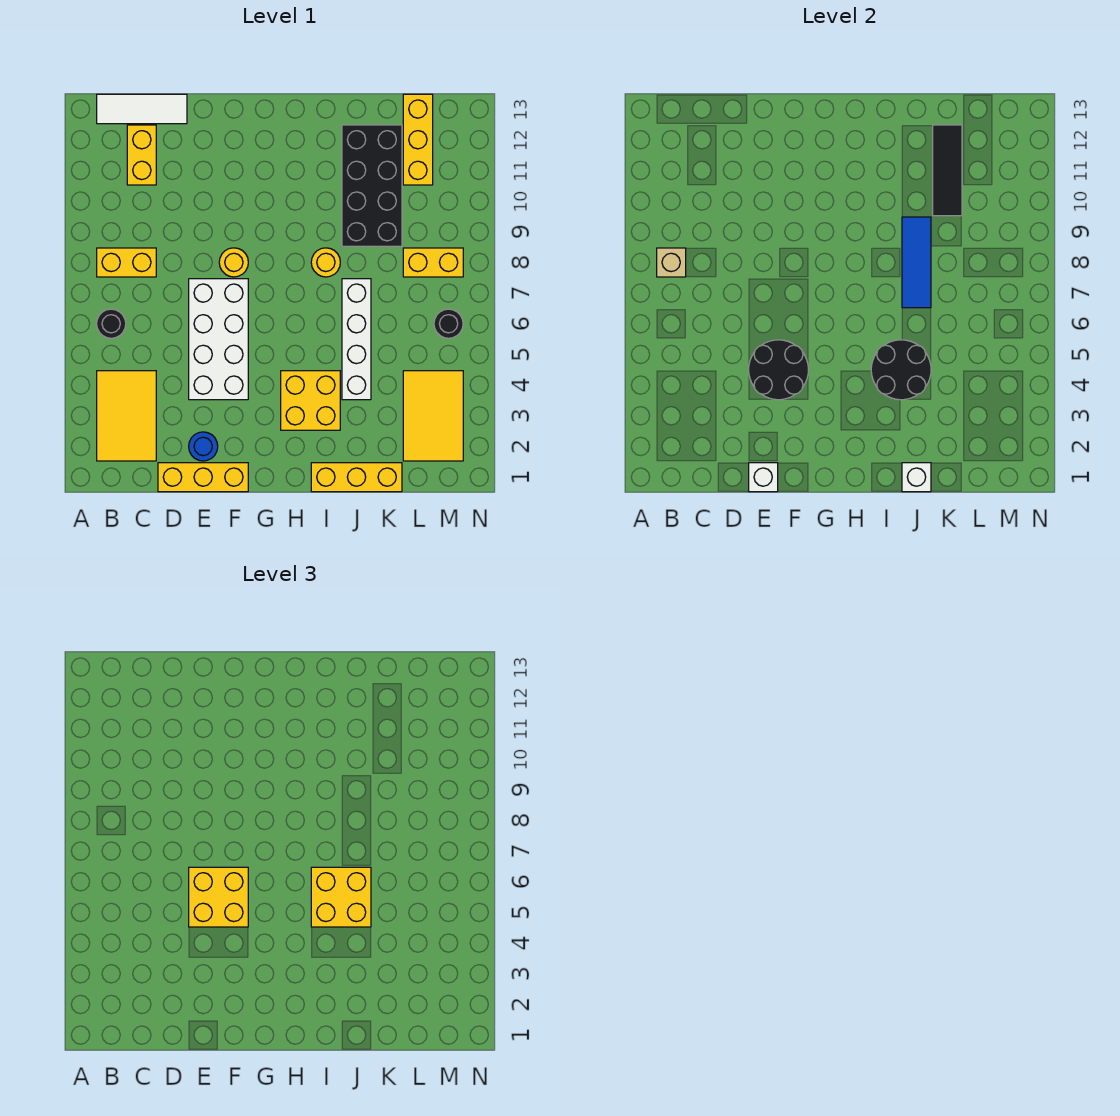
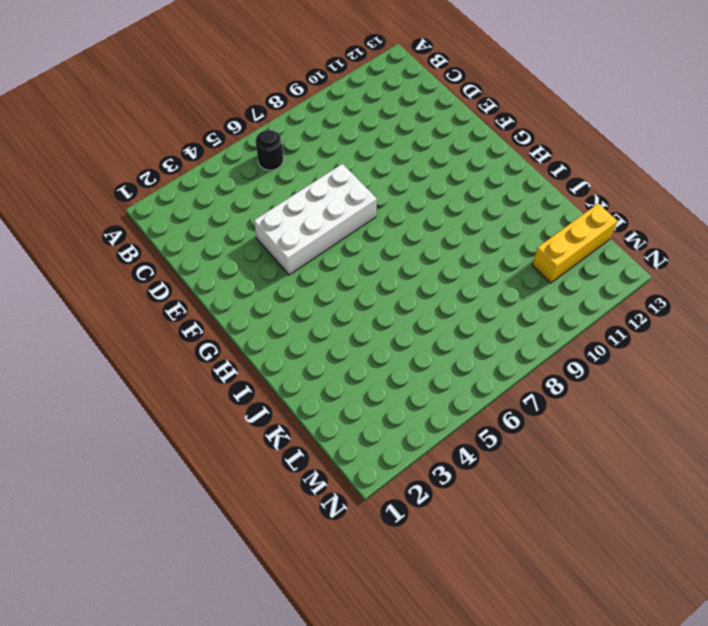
none -> yellow 2x3 tile [97,371,156,461]
none -> yellow 1x2 brick [97,248,156,277]
none -> white 1x3 tile [97,94,187,124]

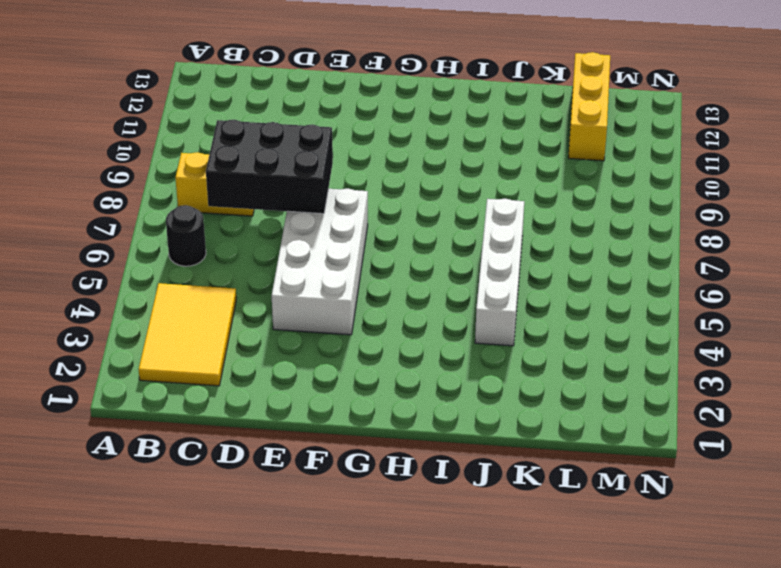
black 2x3 brick [206,120,333,214] -> none
none -> white 1x3 tile [97,94,187,124]
none -> yellow 1x2 brick [127,125,156,185]
none -> yellow 1x3 brick [158,463,248,492]

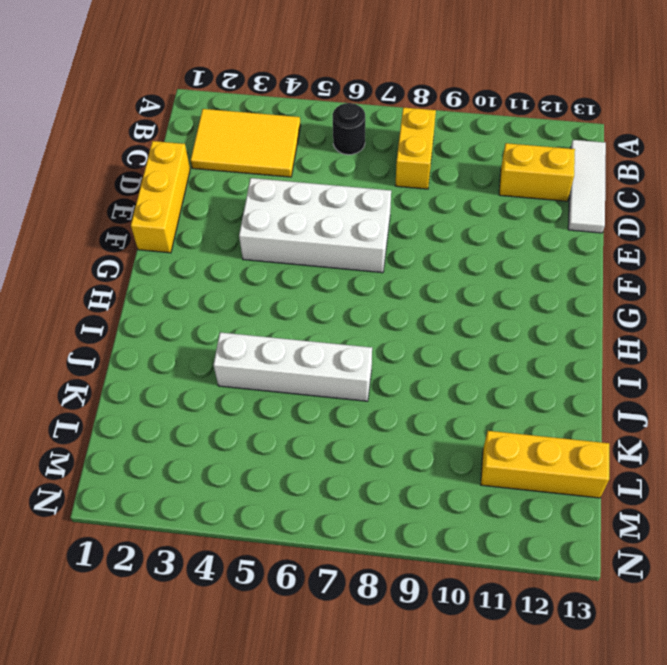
none -> blue 1x1 round brick [189,432,218,461]
none -> yellow 1x1 round brick [219,248,248,277]
none -> yellow 2x2 brick [281,371,340,430]

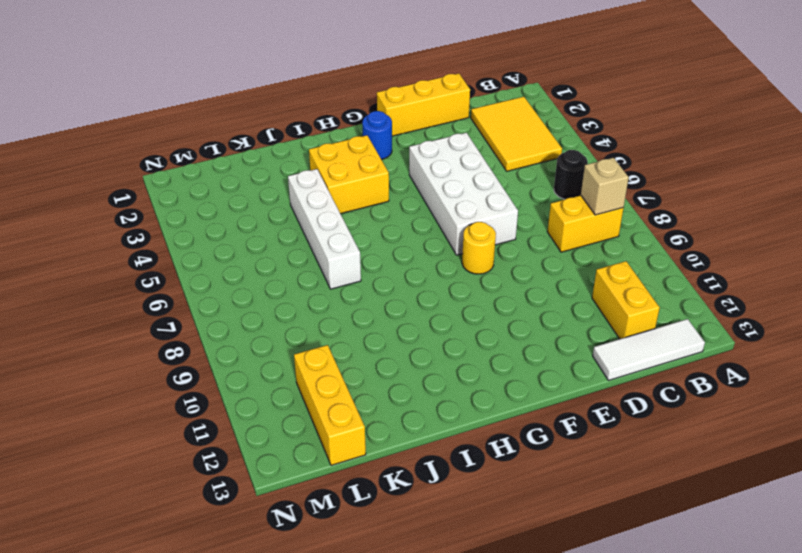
blue 1x1 round brick [362,111,392,159] -> blue 1x1 round brick moved to [189,432,218,461]
none -> yellow 1x3 brick [311,463,402,492]
none -> yellow 1x1 round brick [311,248,340,277]
none -> black 2x4 brick [342,125,402,246]

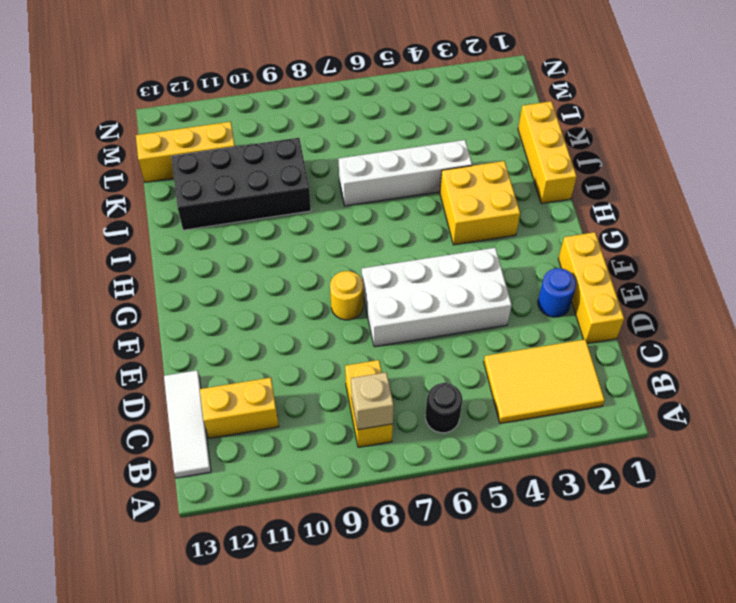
none -> yellow 1x1 round brick [311,248,340,277]
none -> yellow 2x3 tile [403,371,463,461]
none -> yellow 1x2 brick [403,248,463,277]

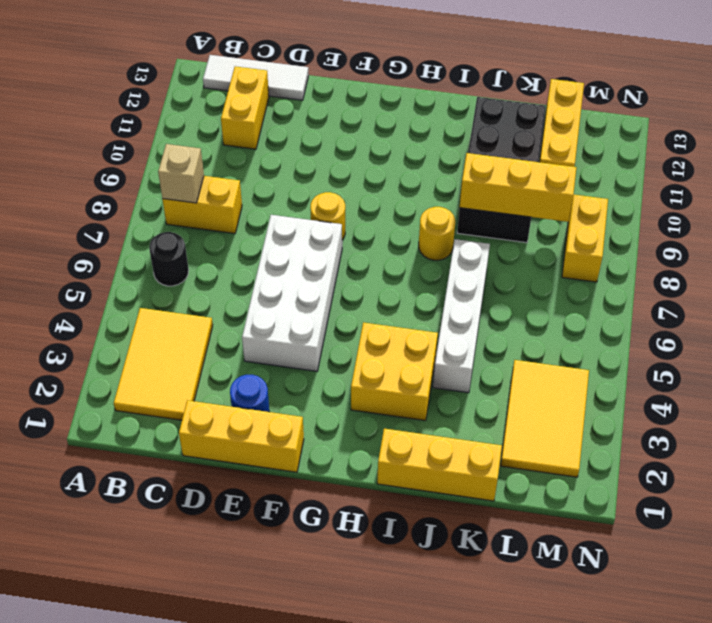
yellow 1x3 brick [460,153,577,222] -> blue 1x3 tile [902,217,931,308]
yellow 1x2 brick [562,194,608,282] -> yellow 1x2 brick turned to [403,248,463,277]
none -> black 1x1 round brick [434,309,463,338]
none -> white 1x1 brick [749,463,778,492]
none -> black 2x2 round brick [749,340,808,400]

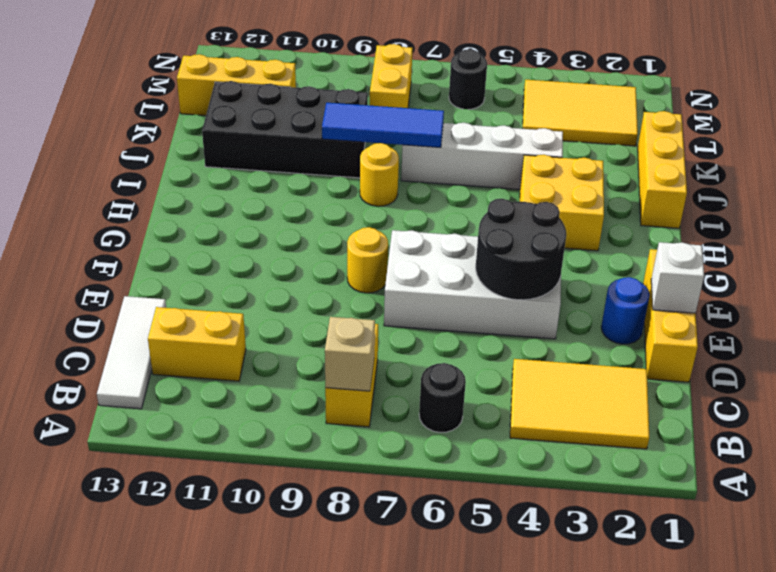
none -> black 2x2 round brick [871,340,931,400]
none -> white 1x1 brick [902,463,931,492]
none -> black 1x3 tile [933,125,962,216]

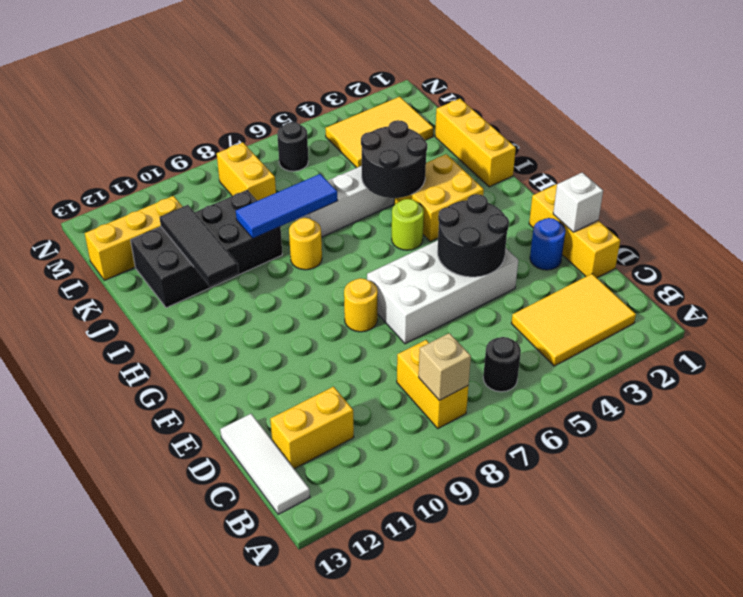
lime 1x1 round brick [392,199,424,250] -> none
black 1x3 tile [159,205,239,286] -> black 1x3 tile turned to [933,125,962,216]
none -> white 1x1 brick [902,463,931,492]
none -> yellow 2x2 brick [189,867,248,927]
none -> yellow 2x2 brick [311,867,371,927]

